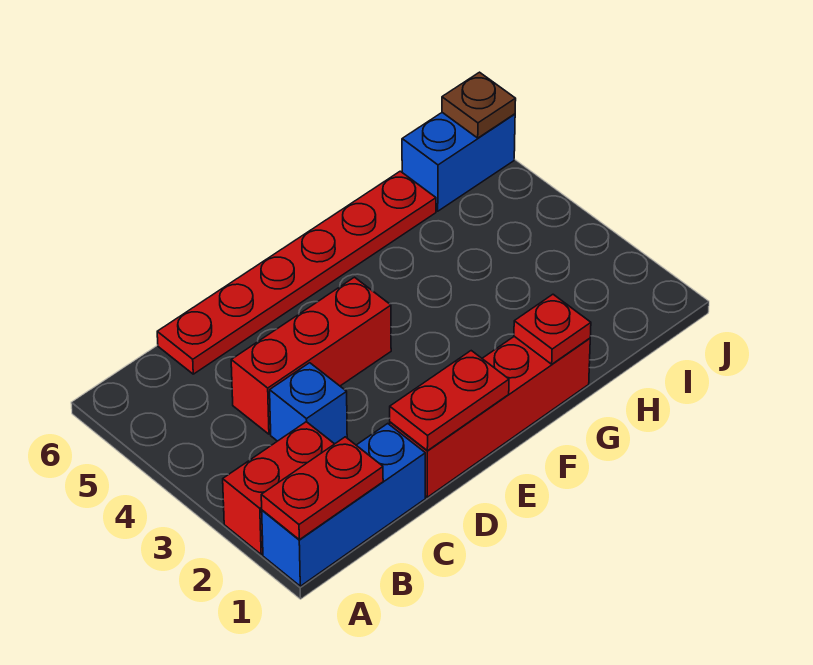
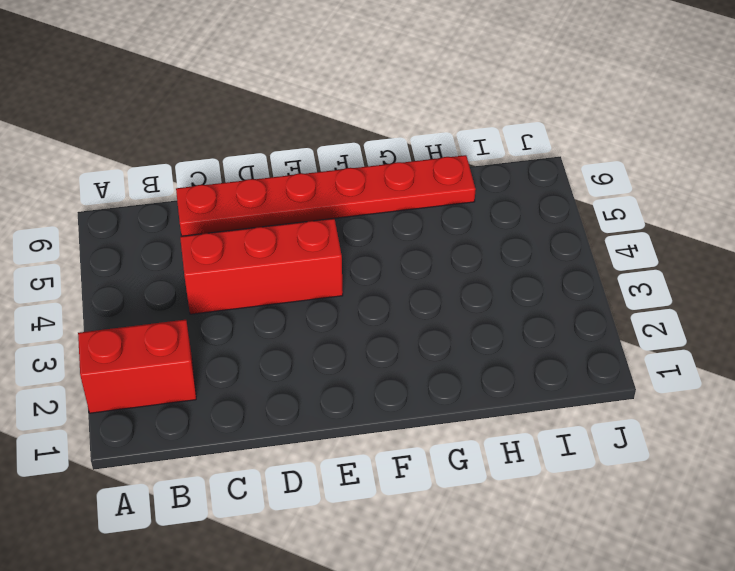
none -> blue 1x3 brick [262,424,425,586]
none -> blue 1x1 brick [270,363,347,444]

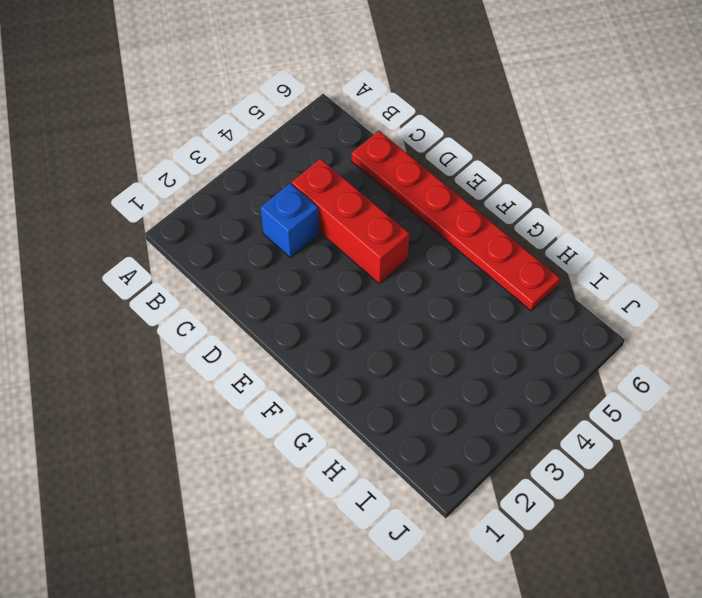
none -> blue 1x3 brick [262,424,425,586]
none -> red 1x2 brick [223,422,334,554]

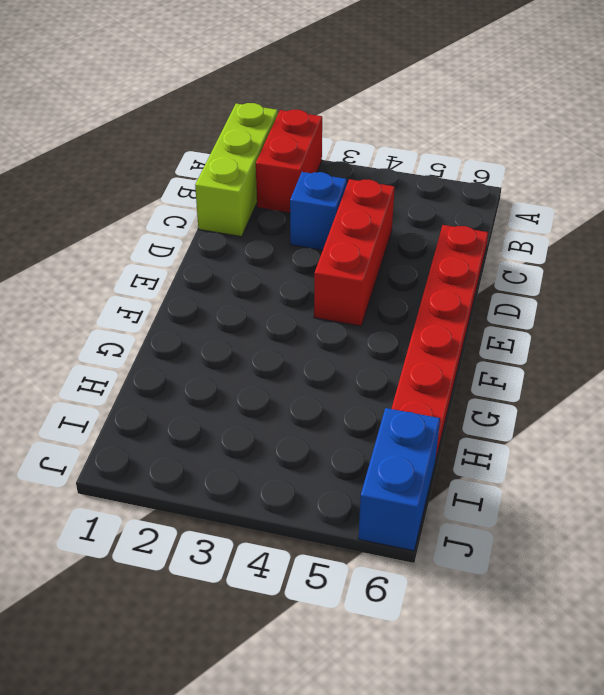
lime 1x3 brick [195,103,278,237] -> blue 1x3 brick [262,424,425,586]
none -> red 1x4 brick [390,336,590,497]
none -> red 1x2 plate [261,437,383,540]

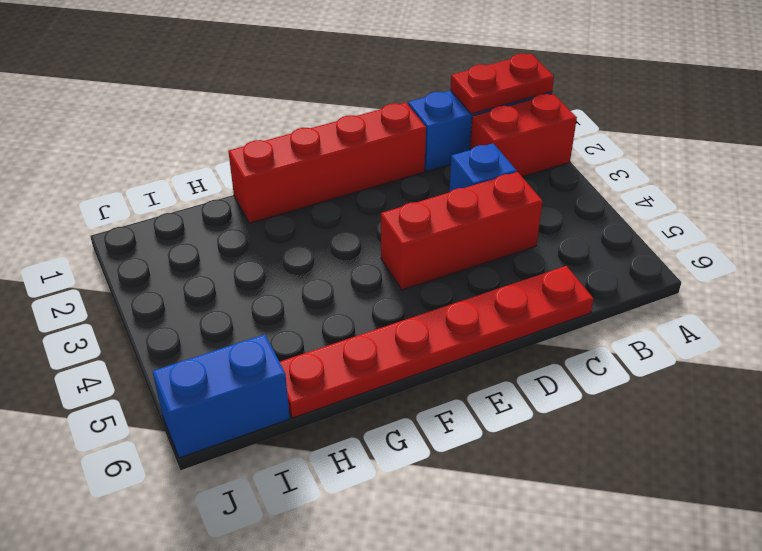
none -> red 1x2 plate [390,351,509,451]
none -> red 1x1 plate [514,294,591,364]

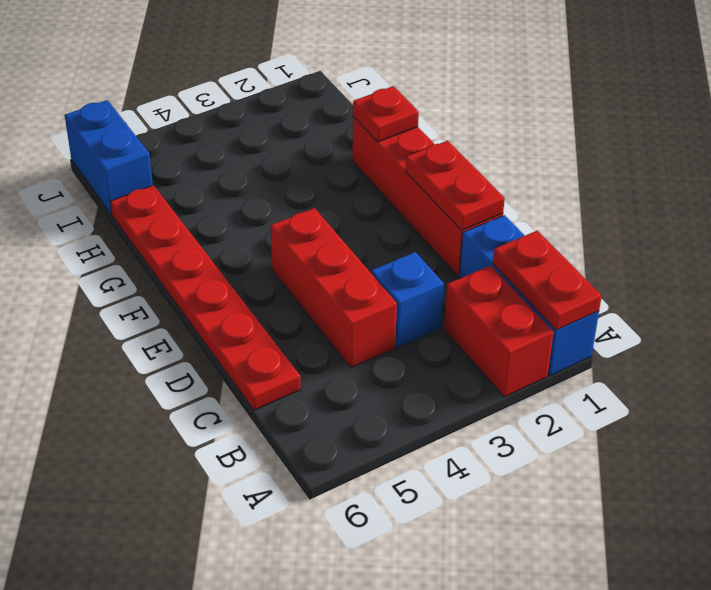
none -> brown 1x1 plate [442,72,516,138]

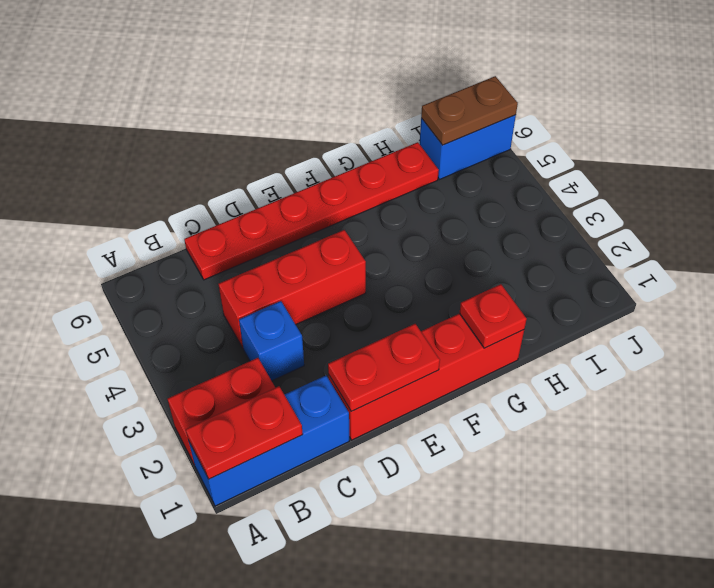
brown 1x2 plate [421,76,518,145] -> brown 1x1 plate [442,72,516,138]

